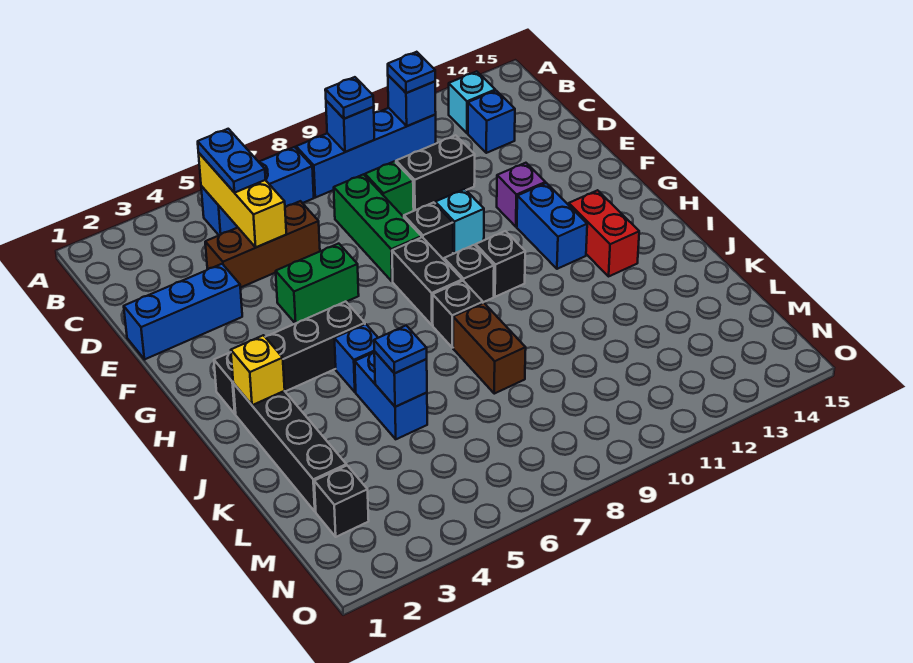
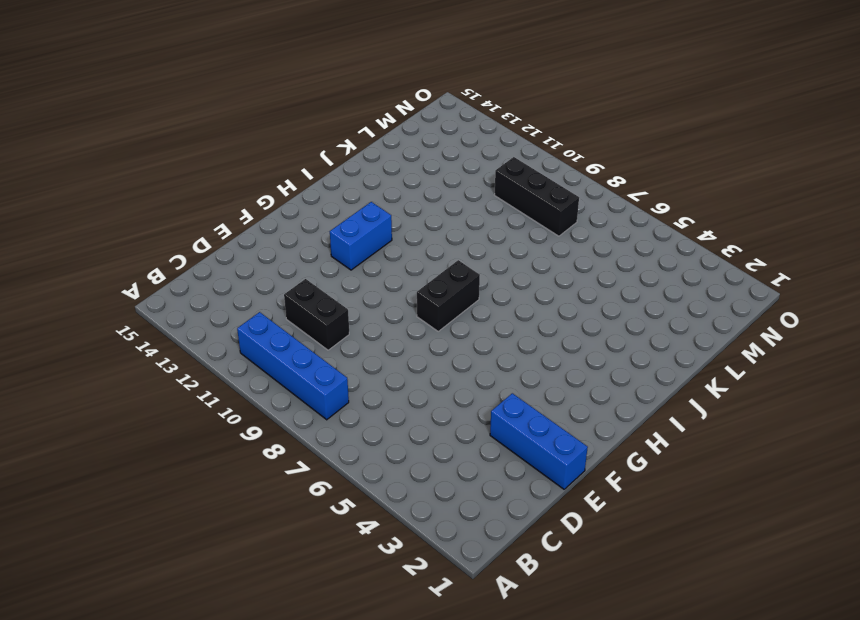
black 1x3 brick [494,157,579,236] -> none
none -> blue 1x3 brick [201,147,314,235]
none -> cyan 1x1 brick [449,71,495,133]
none -> blue 1x1 brick [468,91,515,153]
none -> brown 1x3 brick [205,201,320,288]

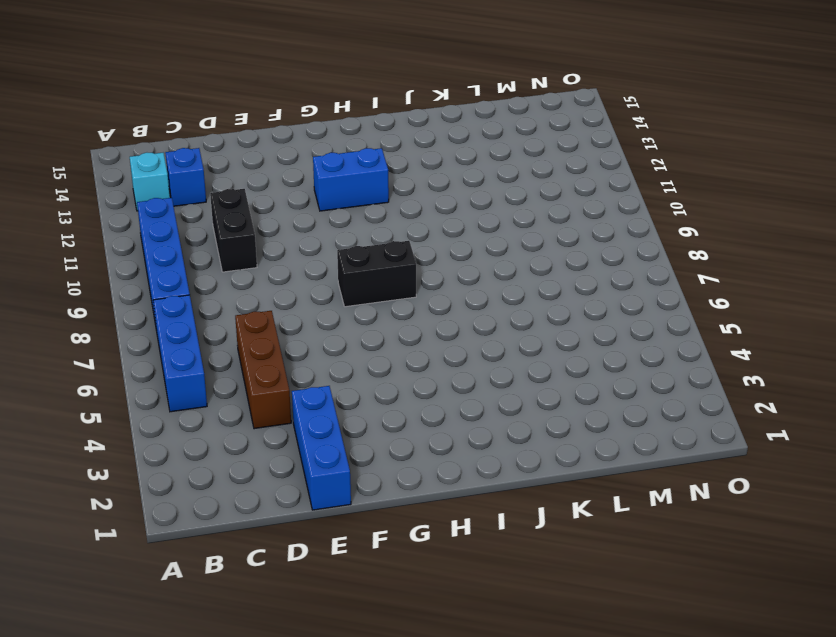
none -> green 1x3 brick [334,174,421,281]
none -> green 1x1 brick [365,161,414,217]
none -> green 1x2 brick [276,244,359,323]
none -> black 1x1 brick [404,202,453,259]

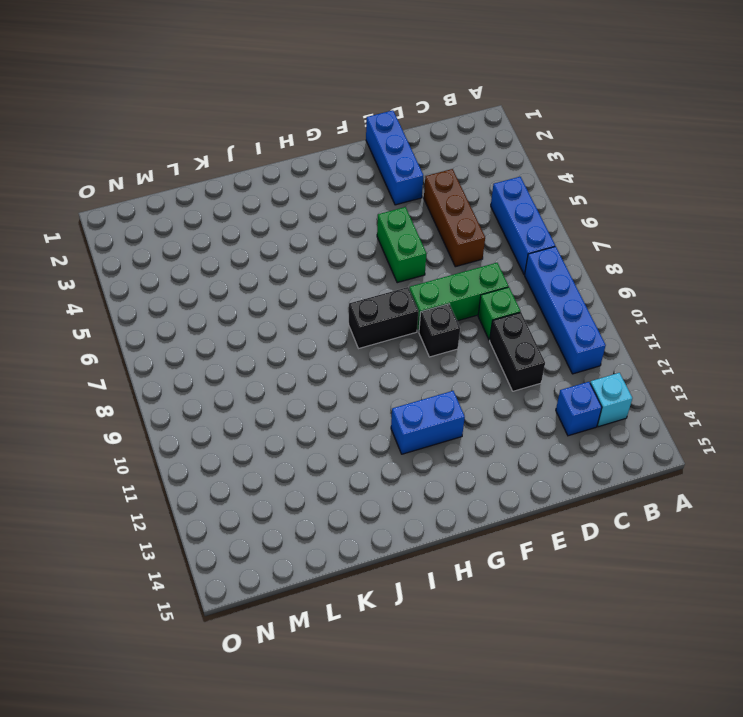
none -> cyan 1x1 brick [435,189,484,253]
none -> purple 1x1 brick [497,163,546,227]
none -> black 1x4 brick [214,302,365,414]
none -> black 1x1 brick [444,245,494,302]

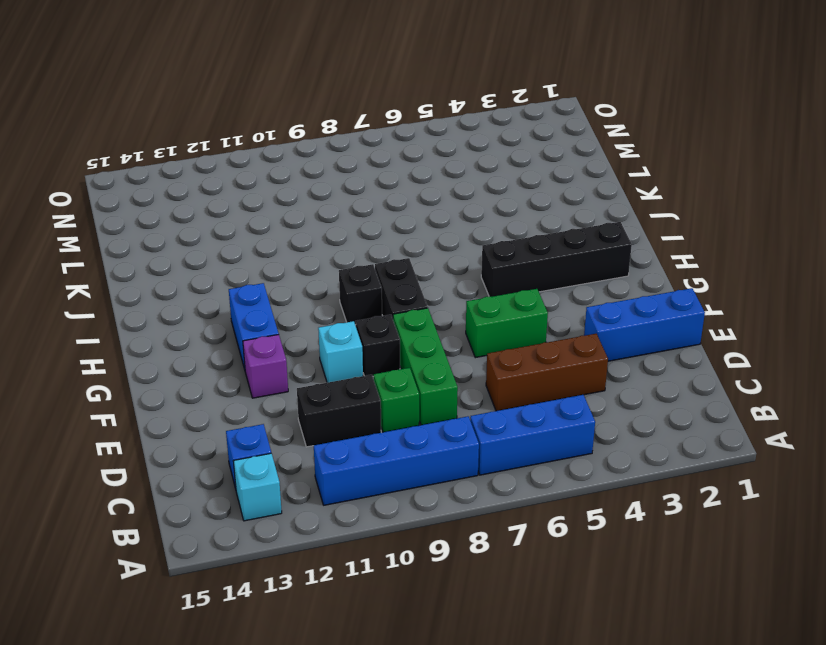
none -> black 1x1 brick [476,231,525,297]
none -> red 1x2 brick [569,190,639,276]
none -> black 1x4 brick [233,383,346,512]
none -> blue 1x1 brick [334,324,378,392]

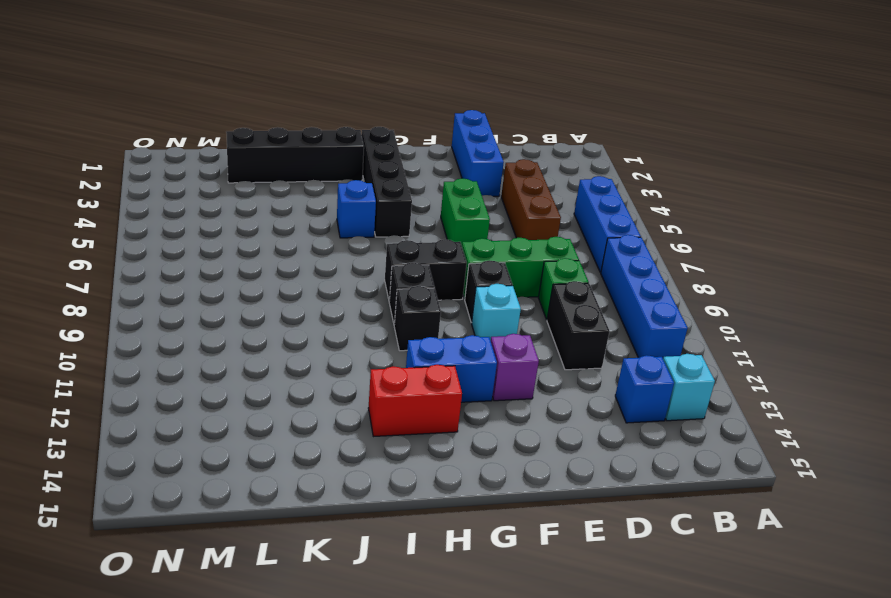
none -> black 1x1 brick [433,281,483,348]
none -> blue 1x2 brick [355,353,427,439]
none -> brown 1x2 brick [453,303,526,394]
none -> black 1x1 brick [314,466,369,537]

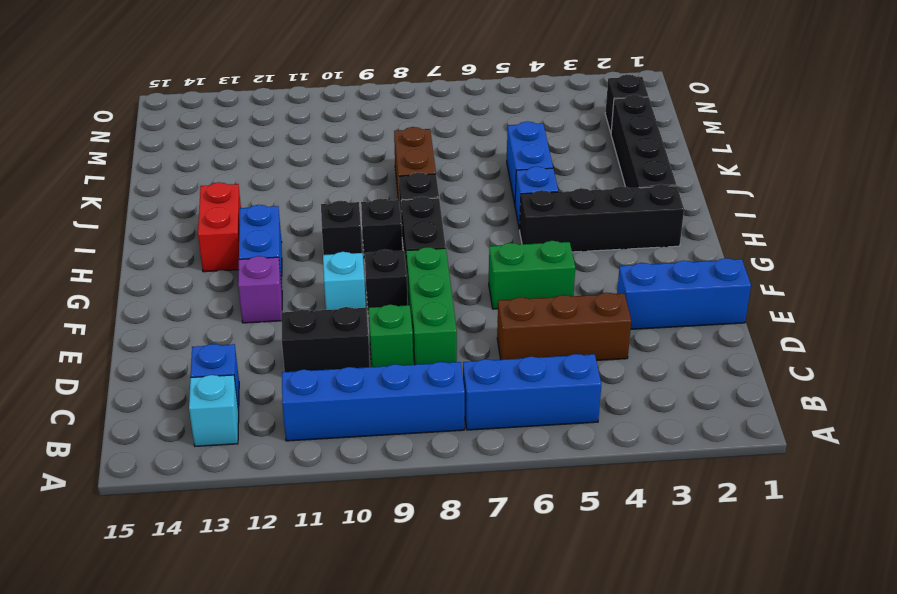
none -> yellow 1x3 brick [199,153,286,247]
none -> blue 1x1 brick [326,101,374,152]
none -> blue 1x1 brick [388,75,436,126]
none -> yellow 1x1 brick [231,335,285,405]

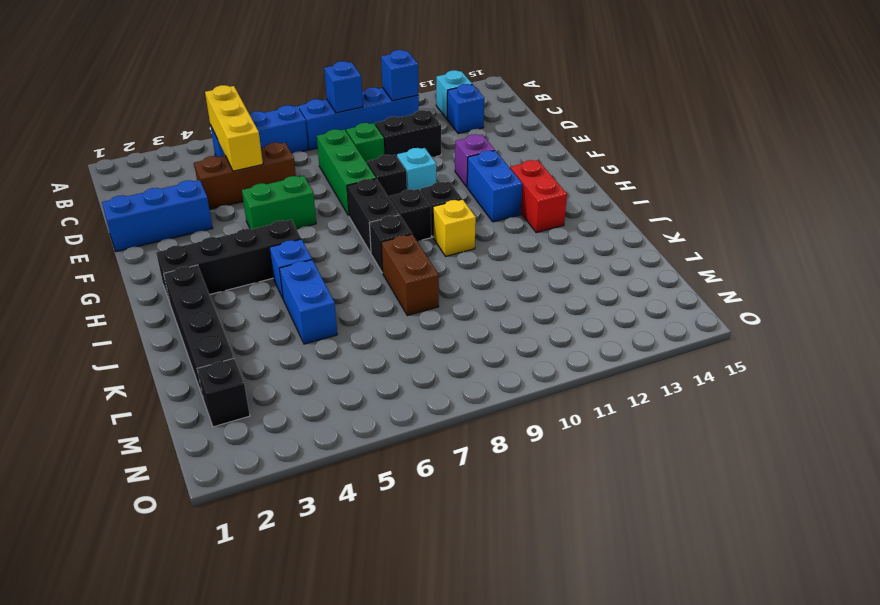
yellow 1x1 brick [433,199,476,256] -> yellow 1x1 brick moved to [231,335,285,405]
none -> blue 1x1 brick [374,351,427,407]
none -> blue 1x2 plate [198,129,266,193]
none -> blue 1x1 plate [325,77,374,119]
none -> blue 1x1 plate [388,52,435,93]

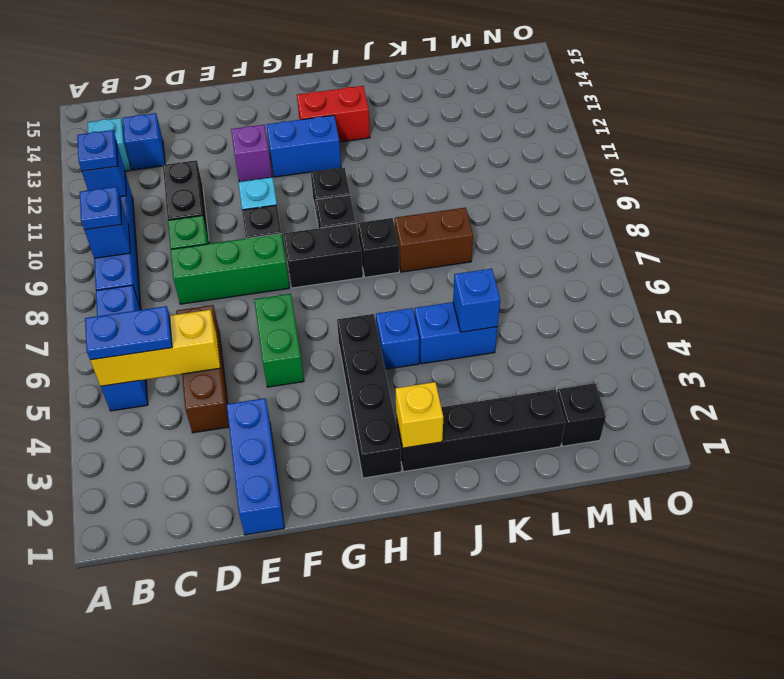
none -> blue 1x1 plate [374,326,427,373]

